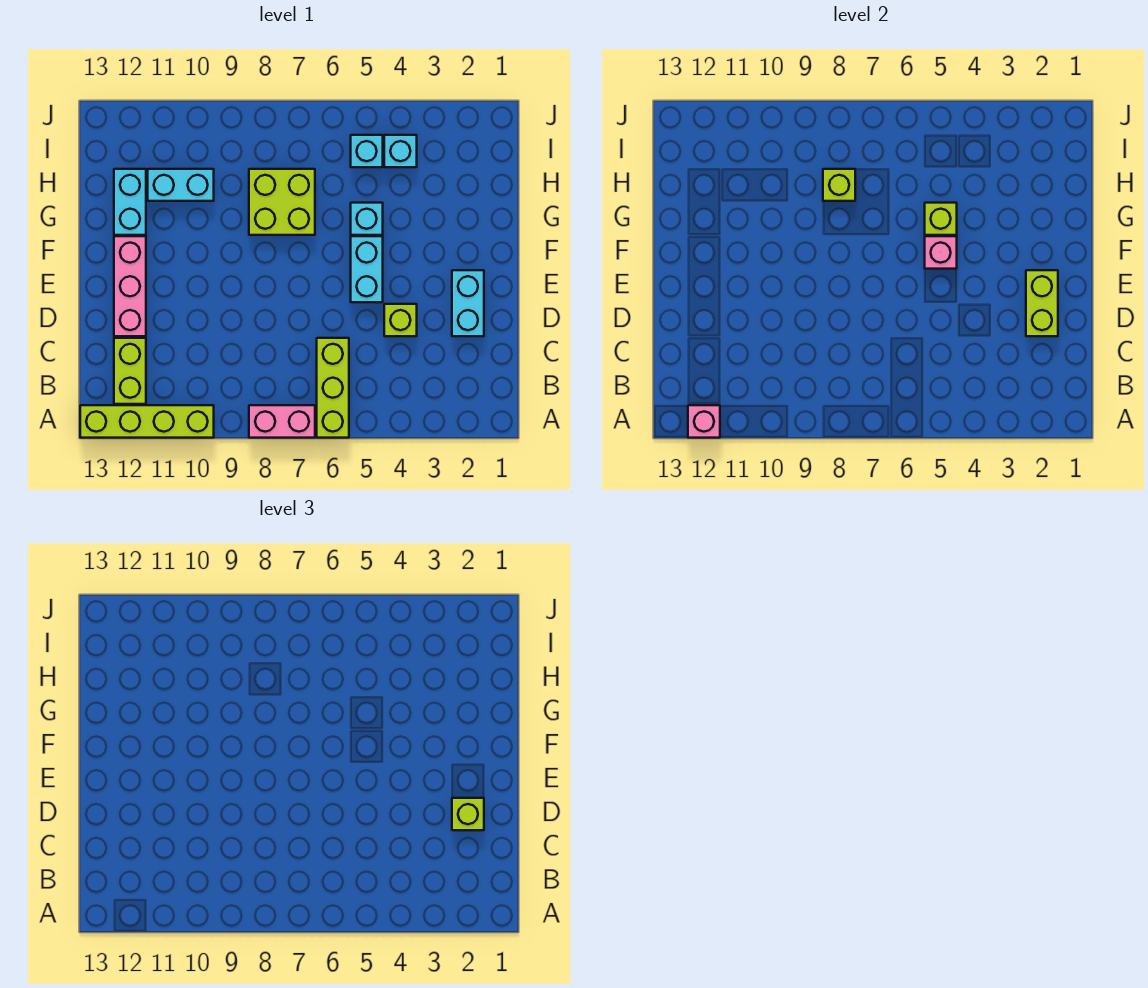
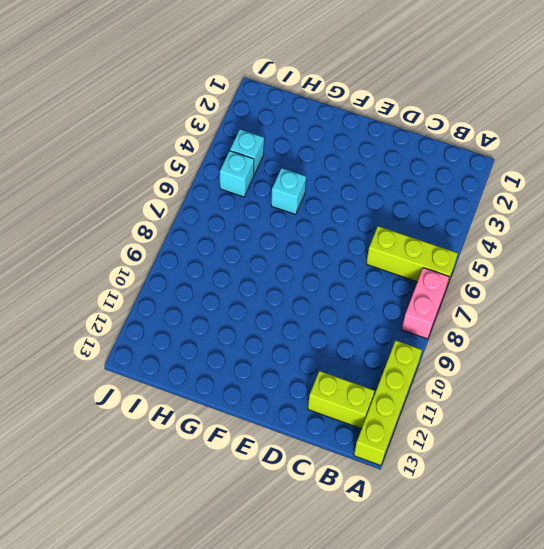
none -> cyan 1x2 brick [452,270,484,336]
none -> lime 1x1 brick [384,304,417,336]
none -> pink 1x3 brick [114,236,146,336]

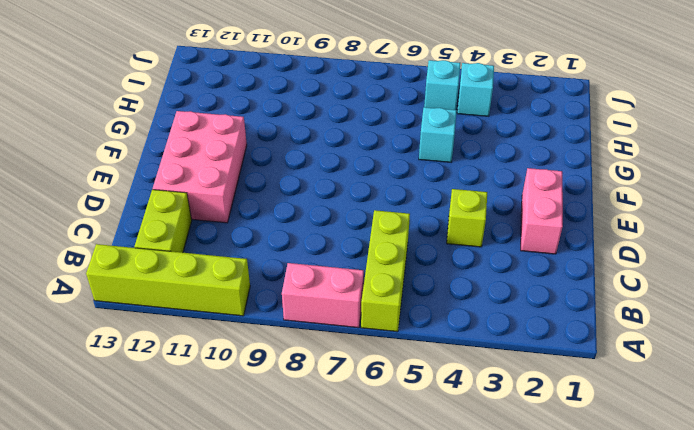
pink 1x2 brick [521,168,563,254] -> cyan 1x2 brick [452,270,484,336]
pink 2x3 brick [153,111,247,223] -> pink 1x3 brick [114,236,146,336]
none -> cyan 1x2 brick [351,236,383,302]
none -> lime 2x2 brick [249,169,315,235]
none -> cyan 1x2 brick [114,169,146,235]

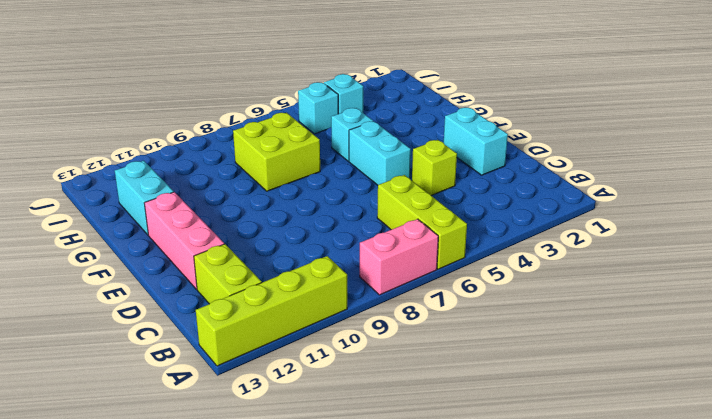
none -> cyan 1x2 brick [148,169,214,201]
none -> pink 1x1 brick [688,405,720,438]
none -> lime 1x2 brick [1026,270,1058,336]

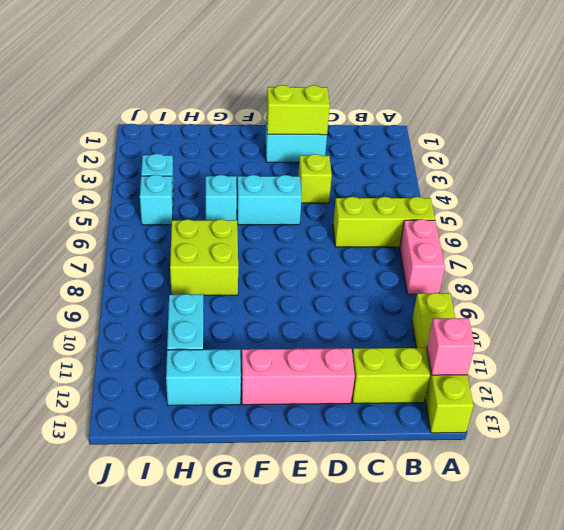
none -> pink 1x1 brick [925,236,957,269]
none -> lime 1x1 brick [925,203,957,235]
none -> lime 1x1 brick [823,169,855,201]

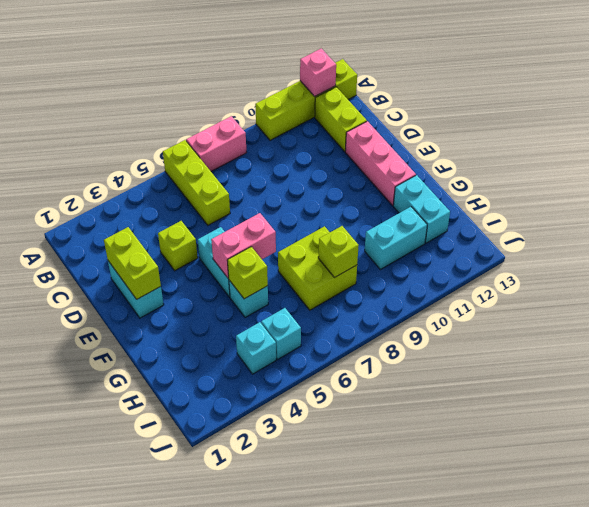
pink 1x2 brick [211,213,276,278] -> pink 1x1 brick [925,236,957,269]
none -> lime 1x1 brick [452,798,484,830]

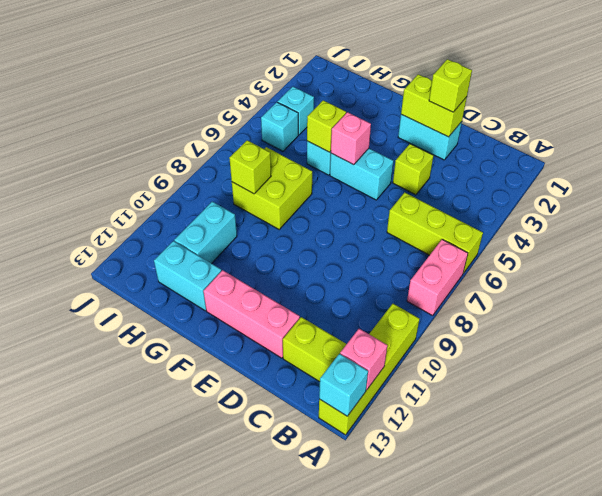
cyan 1x1 brick [319,354,368,416] -> none

